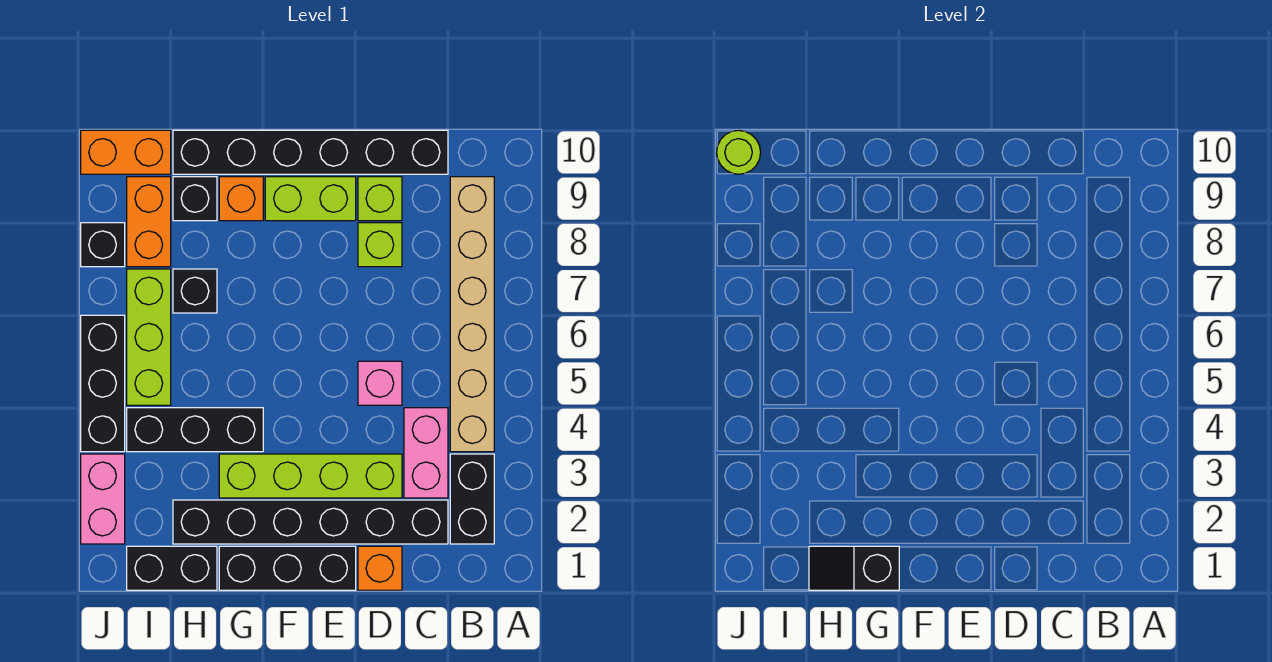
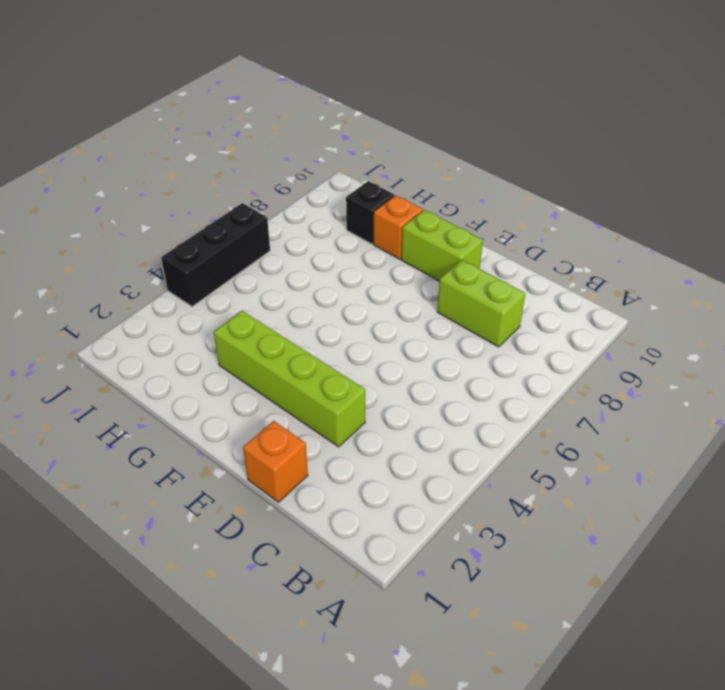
lime 1x2 brick [437,260,525,347] -> lime 1x1 brick [358,223,402,267]
none -> black 1x2 brick [450,454,494,544]
none -> tan 1x6 brick [450,177,494,452]
none -> black 1x6 brick [173,500,448,544]

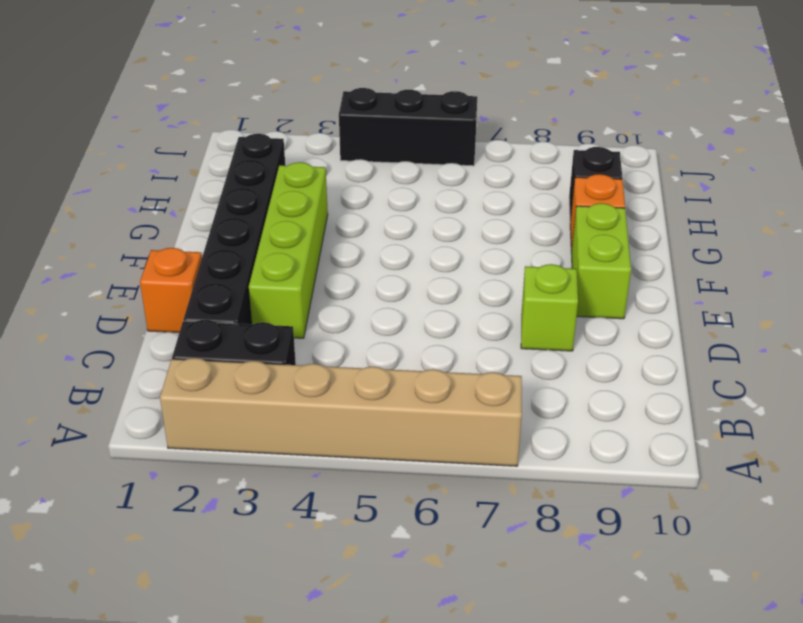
tan 1x6 brick [160,358,522,466] -> tan 1x6 brick moved to [450,177,494,452]
none -> pink 1x2 brick [404,408,448,498]
none -> black 1x6 brick [173,130,448,174]
none -> pink 1x1 brick [358,361,402,405]

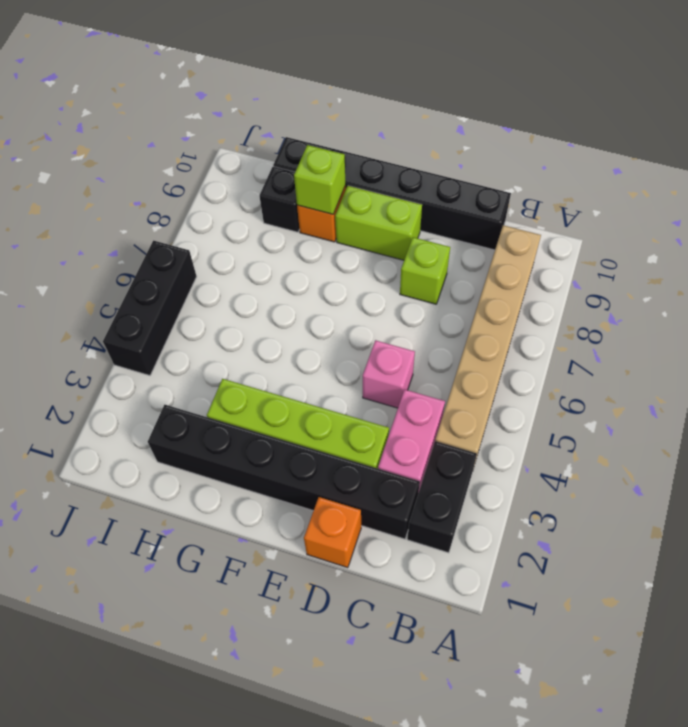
lime 1x1 brick [294,145,346,214] -> lime 1x1 brick moved to [358,177,402,221]
none -> black 1x3 brick [219,546,356,590]
none -> black 1x3 brick [127,408,263,452]
none -> black 1x2 brick [127,546,217,590]

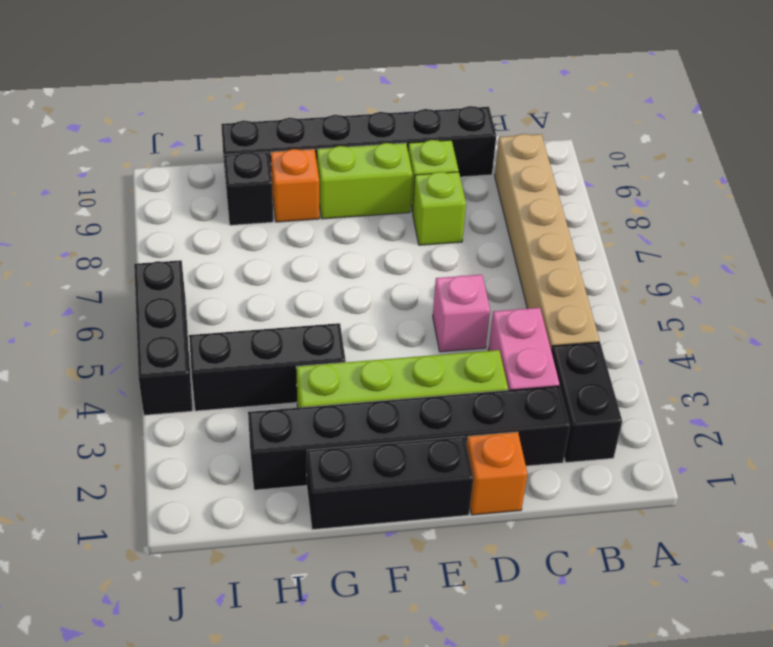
none -> black 1x2 brick [127,546,217,590]
none -> black 1x1 brick [173,269,217,313]
none -> lime 1x3 brick [127,269,171,405]

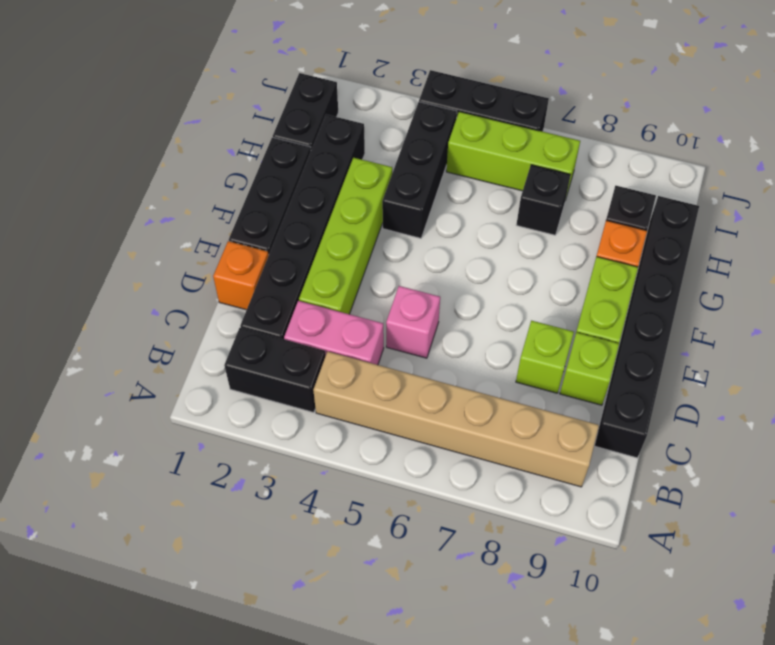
none -> orange 1x2 brick [127,177,171,267]
none -> orange 1x2 brick [81,130,171,174]
none -> pink 1x2 brick [81,454,125,544]

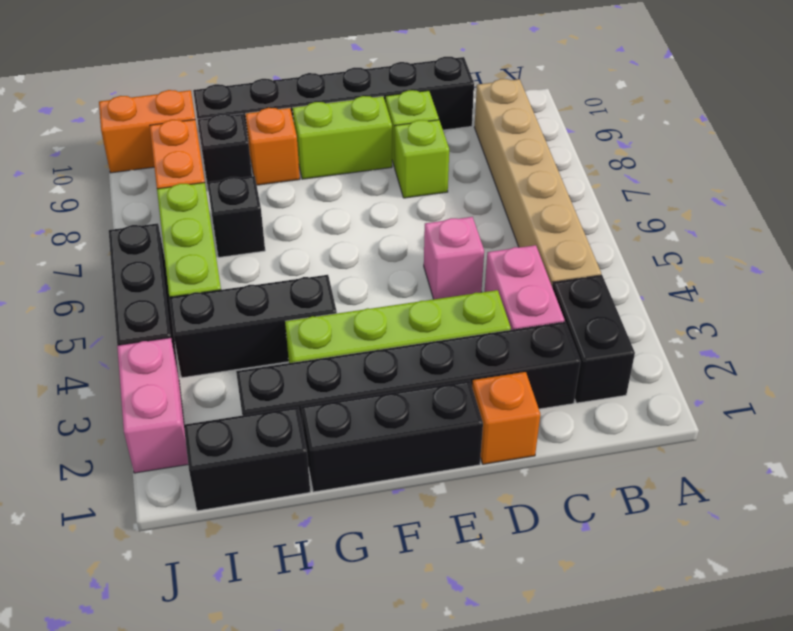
none -> black 1x1 brick [81,223,125,267]
none -> black 1x2 slope [809,546,899,590]
none -> lime 1x1 round brick [717,130,761,174]

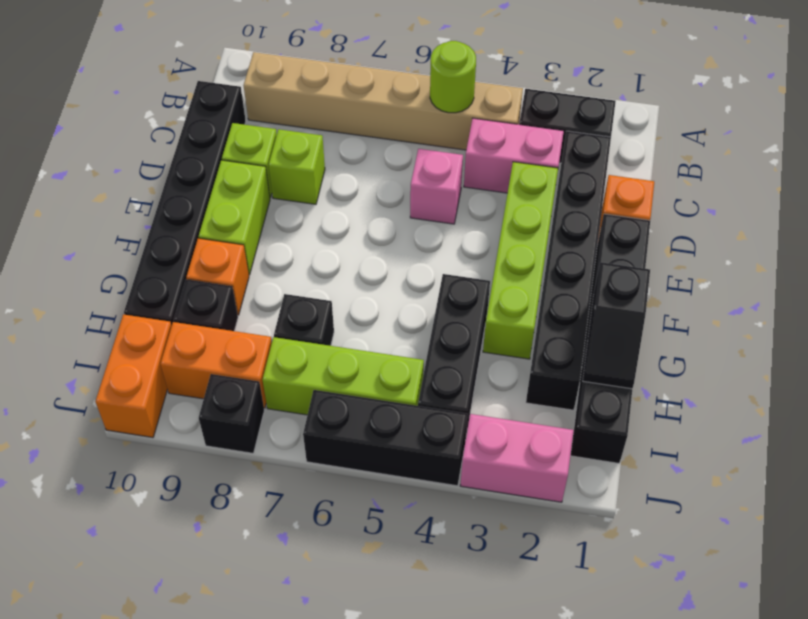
lime 1x1 round brick [430,41,476,113] -> lime 1x1 round brick moved to [717,130,761,174]

